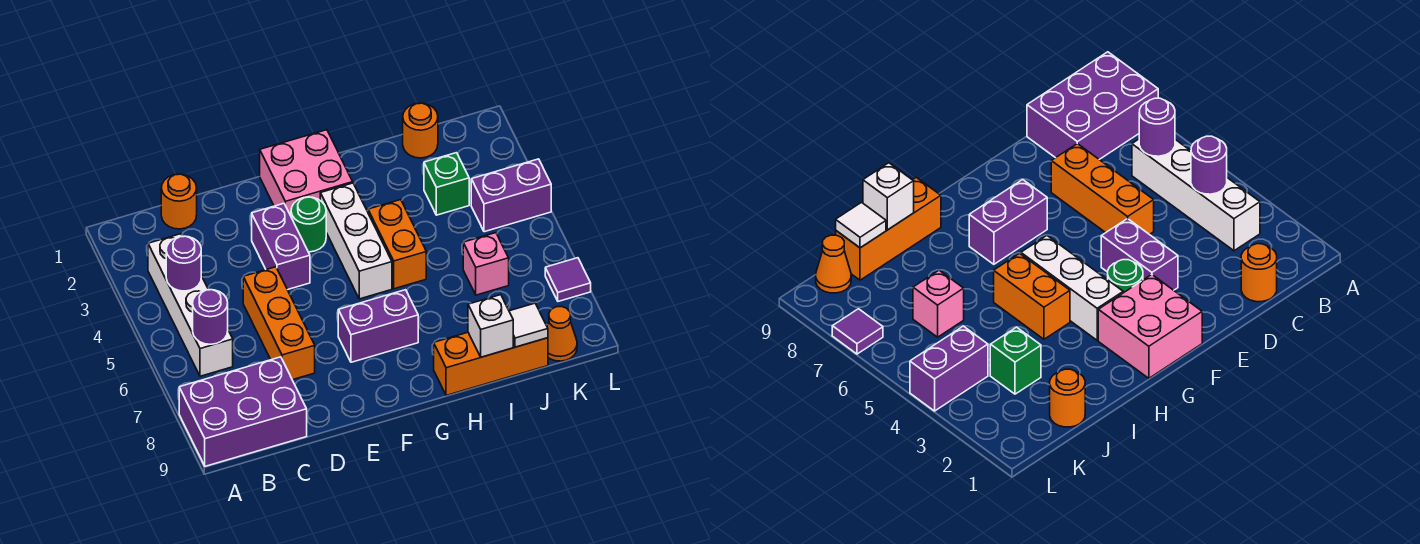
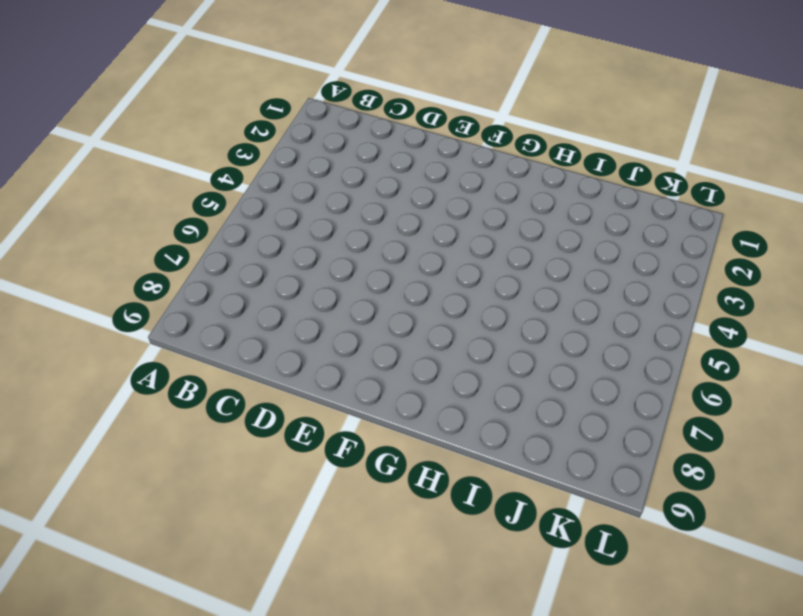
none -> purple 2x3 brick [179,357,307,466]
none -> white 1x4 brick [148,234,233,376]
none -> orange 1x1 round brick [161,174,197,229]

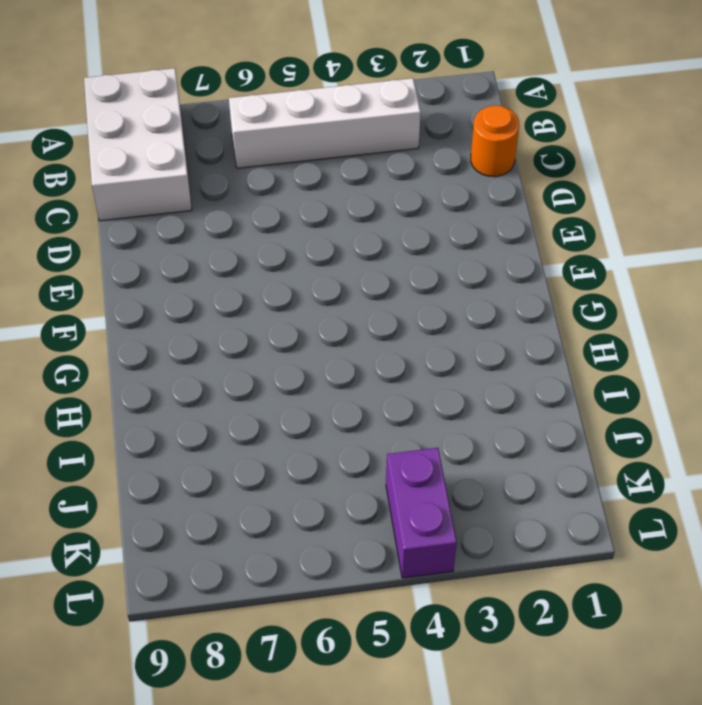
white 2x3 brick [84,68,192,221] -> purple 2x3 brick [179,357,307,466]
none -> orange 1x3 brick [243,267,315,380]
none -> purple 1x2 brick [252,203,310,290]
none -> pink 2x2 brick [260,130,353,216]

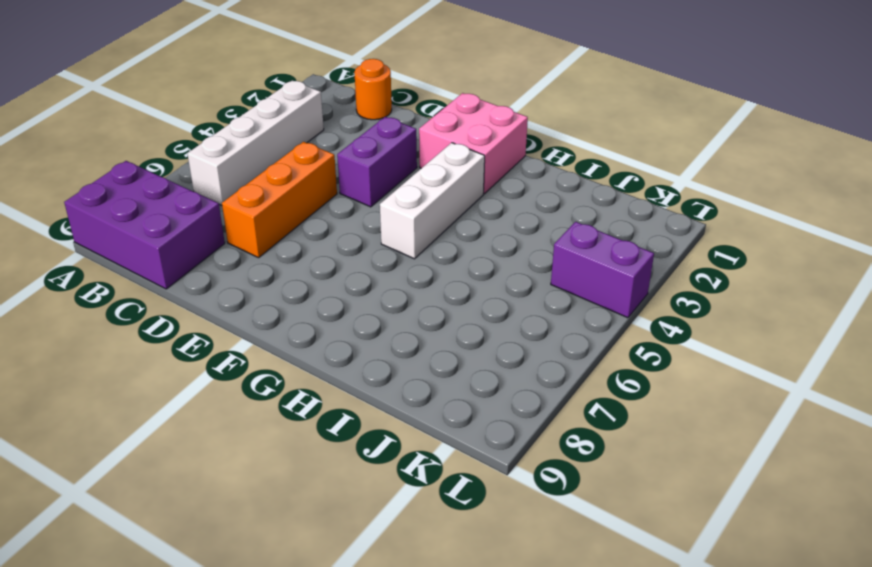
none -> green 1x1 round brick [291,197,326,252]
none -> purple 1x2 brick [338,290,418,362]
none -> orange 1x2 brick [368,200,426,289]

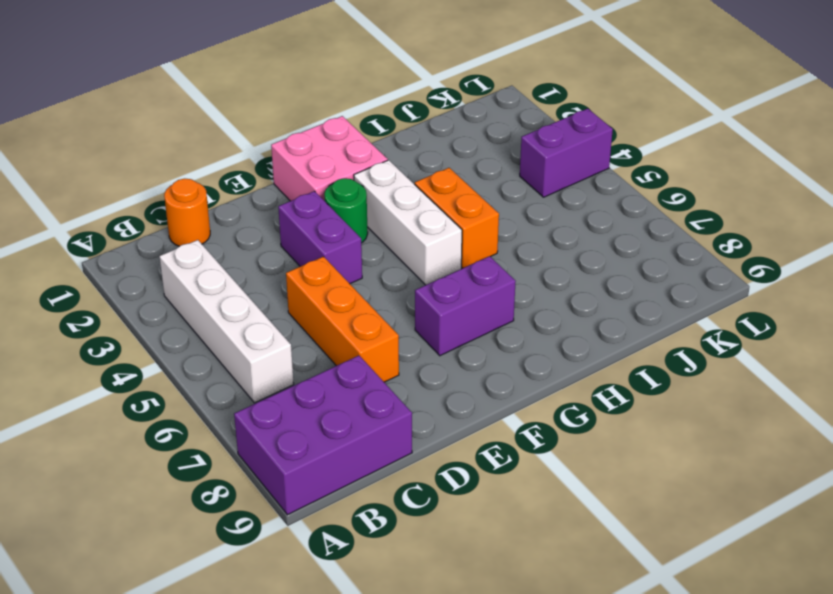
none -> orange 1x3 brick [434,332,548,395]
none -> orange 1x1 round brick [403,103,438,158]
none -> green 1x1 brick [424,153,469,215]

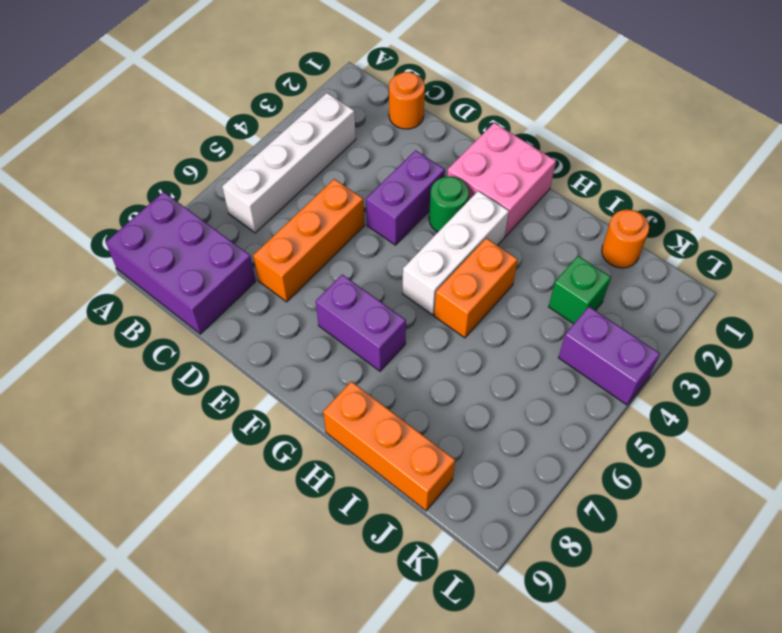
none -> pink 1x1 brick [463,233,509,295]
none -> orange 1x1 cone [547,306,577,361]
none -> purple 1x1 tile [545,258,591,301]

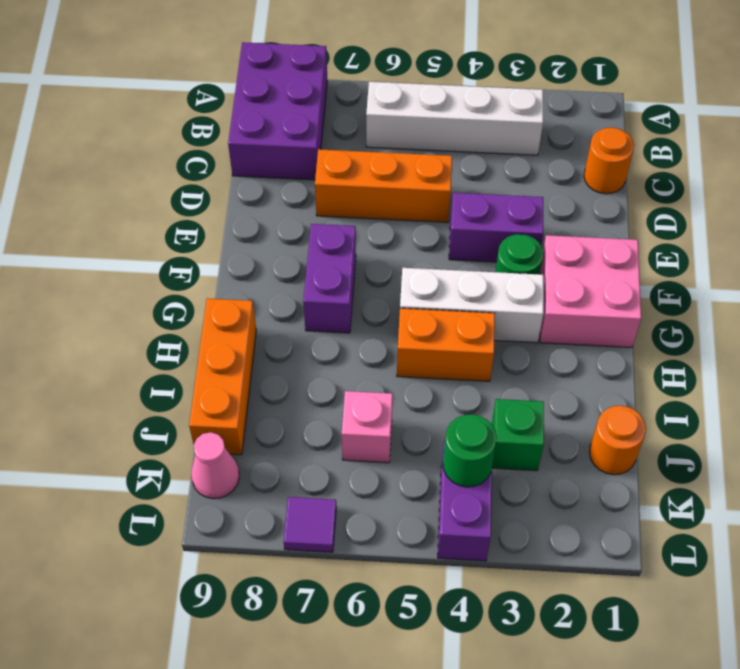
green 1x1 round brick [443,414,497,487] -> none
pink 1x1 cone [191,432,239,499] -> orange 1x1 cone [547,306,577,361]
none -> purple 1x1 round brick [166,236,201,291]
none -> purple 1x1 round brick [193,290,228,344]
none -> white 1x1 brick [468,295,513,357]

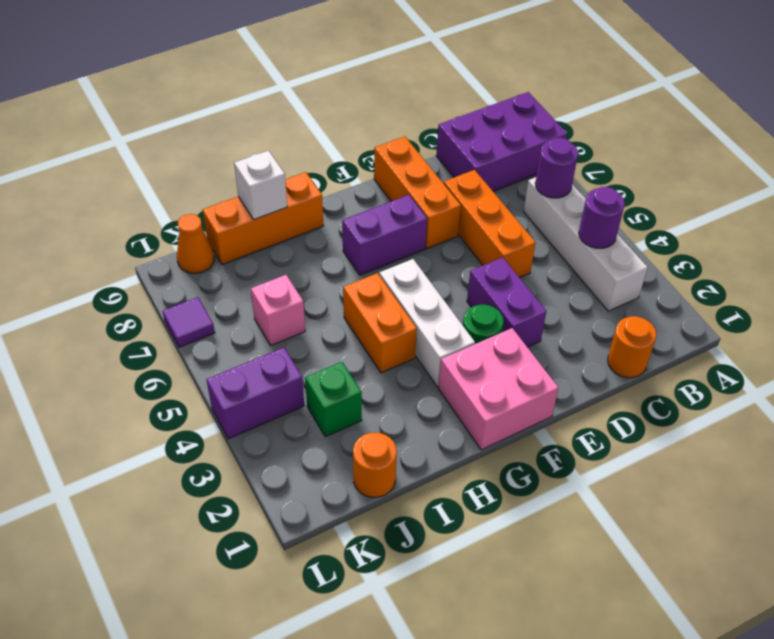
orange 1x3 brick [374,137,461,248] -> none
none -> white 1x1 tile [509,303,548,347]

